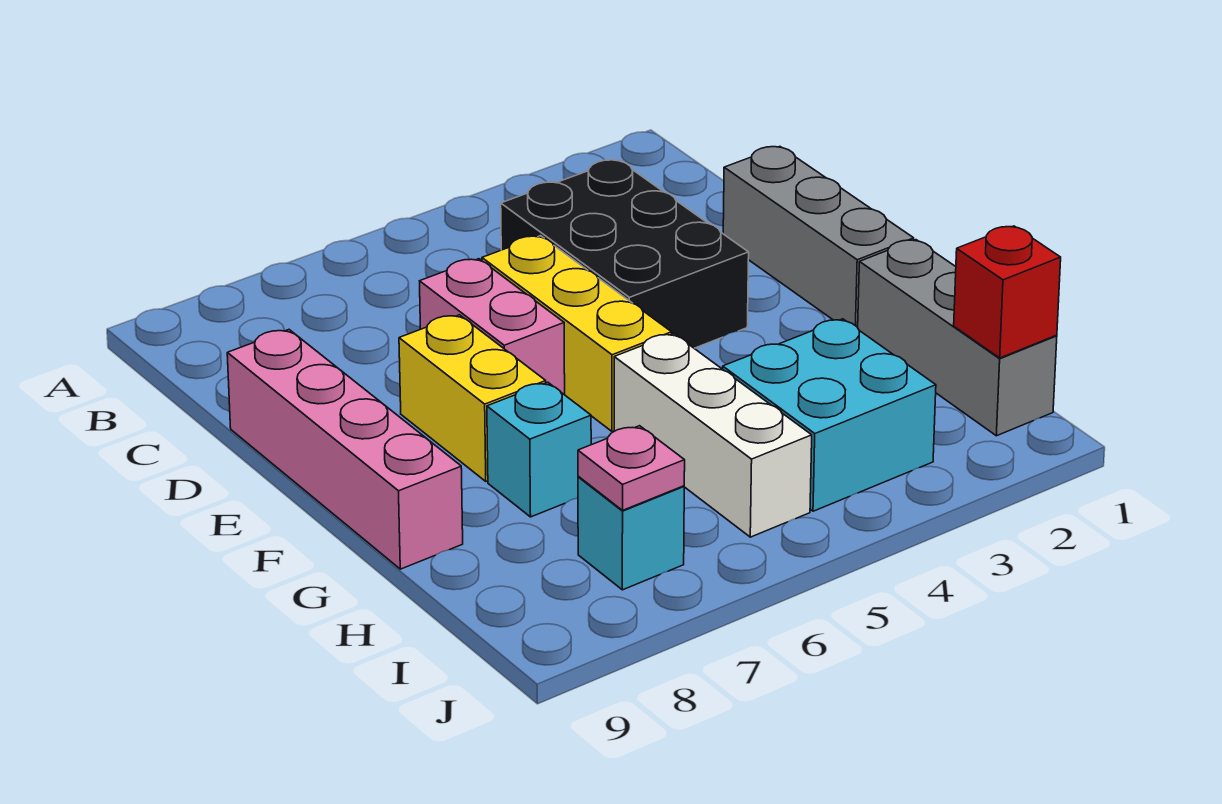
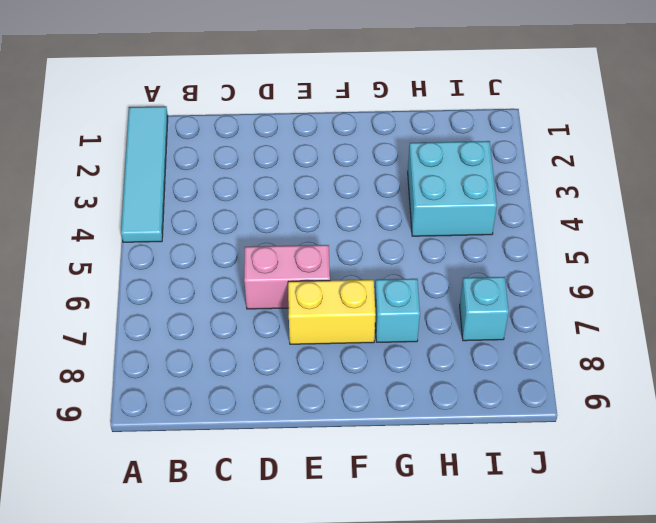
cyan 1x4 tile [121,106,168,242] -> none
none -> black 2x3 brick [501,160,749,348]
none -> grey 1x3 brick [723,147,914,327]
none -> yellow 1x3 brick [482,236,672,432]

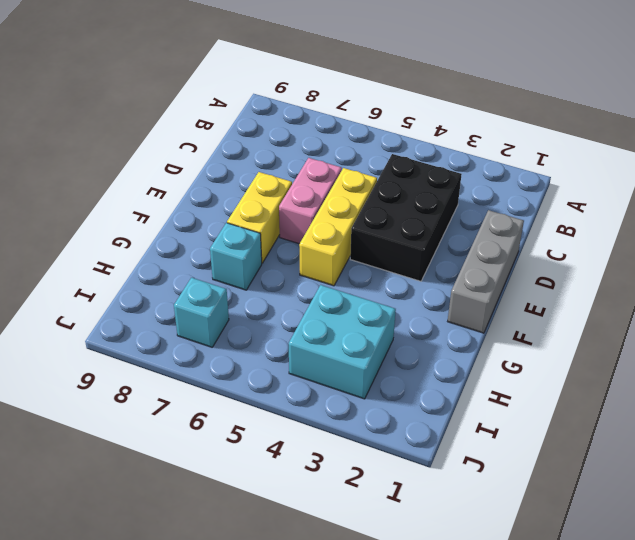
none -> pink 1x4 brick [227,330,463,569]
none -> grey 1x3 brick [858,240,1057,436]
none -> white 1x3 brick [614,334,812,537]

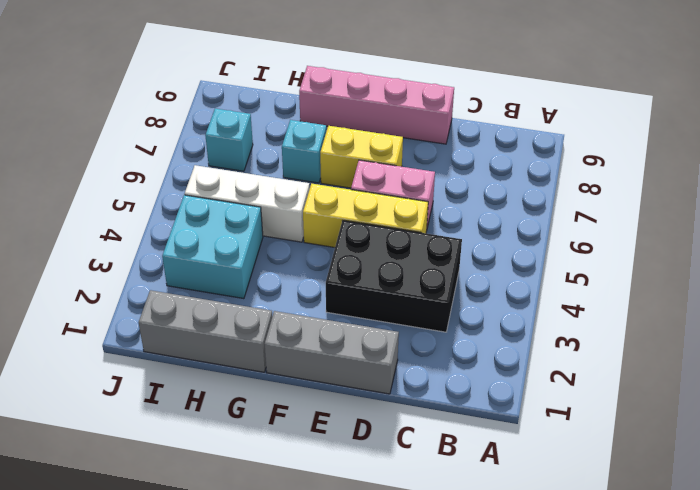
none -> red 1x1 brick [954,226,1061,358]
none -> pink 1x1 plate [578,426,685,510]

